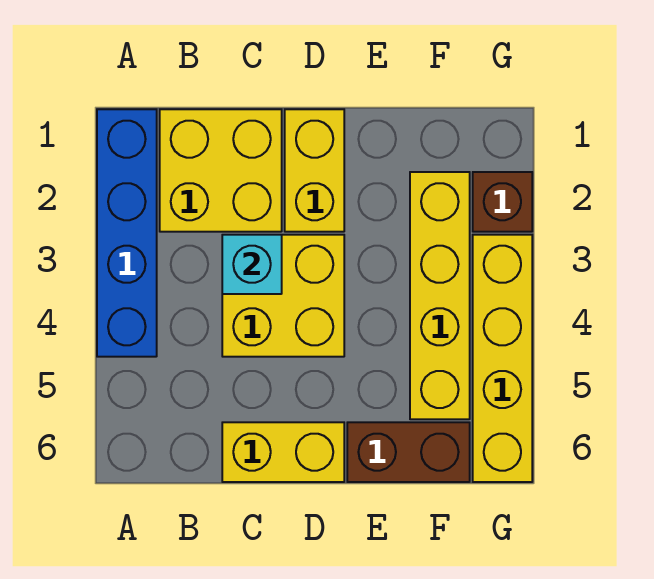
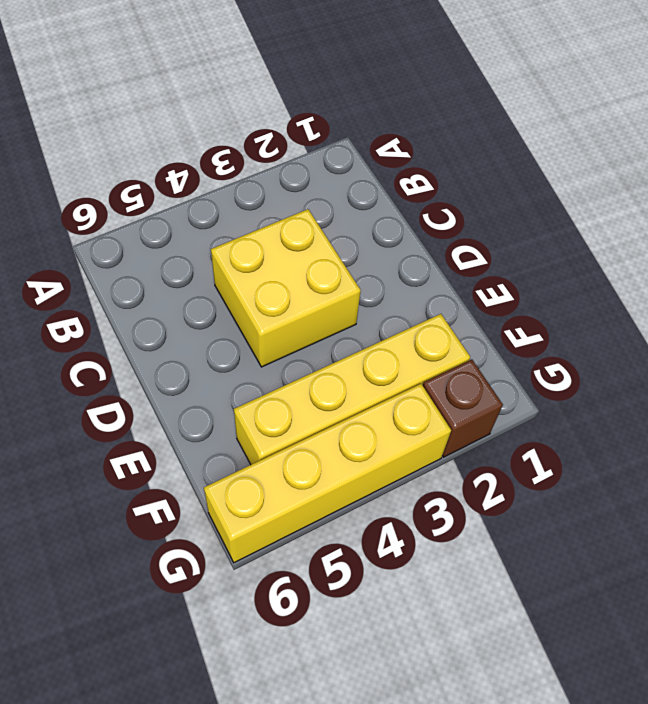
none -> blue 1x4 brick [97,109,157,357]
none -> yellow 2x2 brick [160,109,282,232]

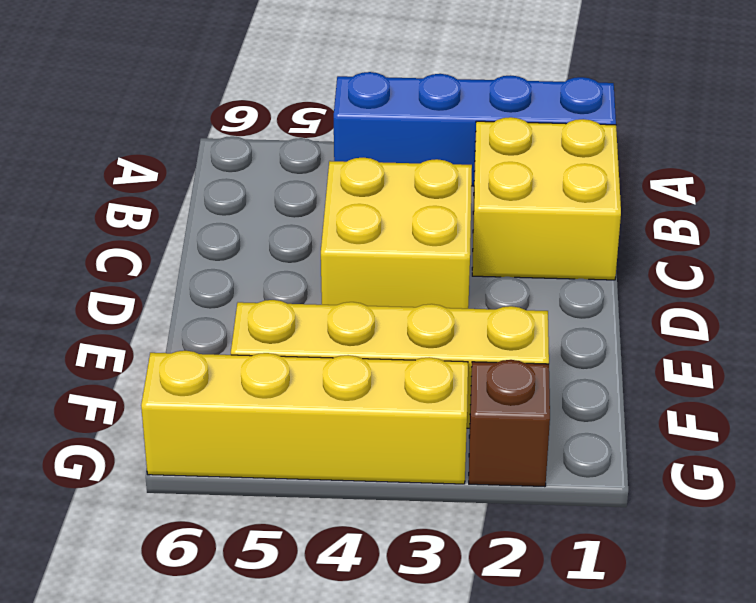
none -> yellow 1x2 brick [222,422,344,482]
none -> yellow 1x2 brick [285,109,344,232]

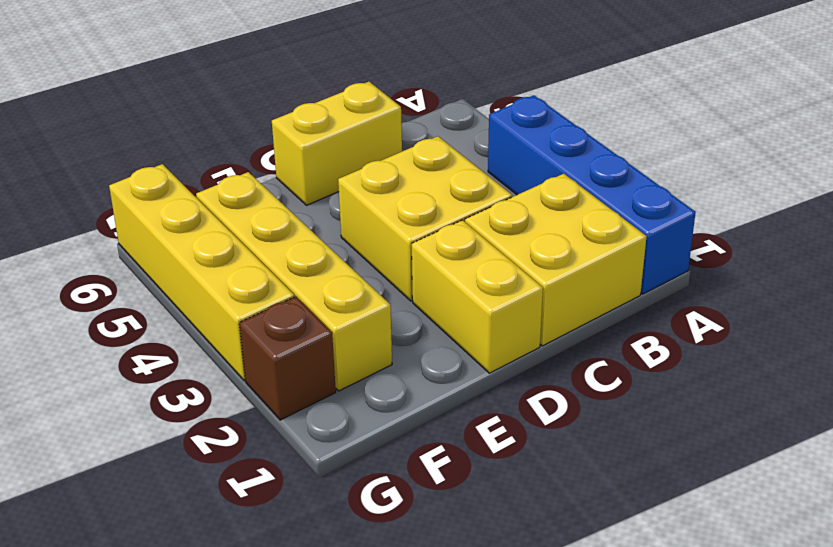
none -> brown 1x2 brick [347,422,470,482]
none -> cyan 1x1 brick [222,235,282,294]

